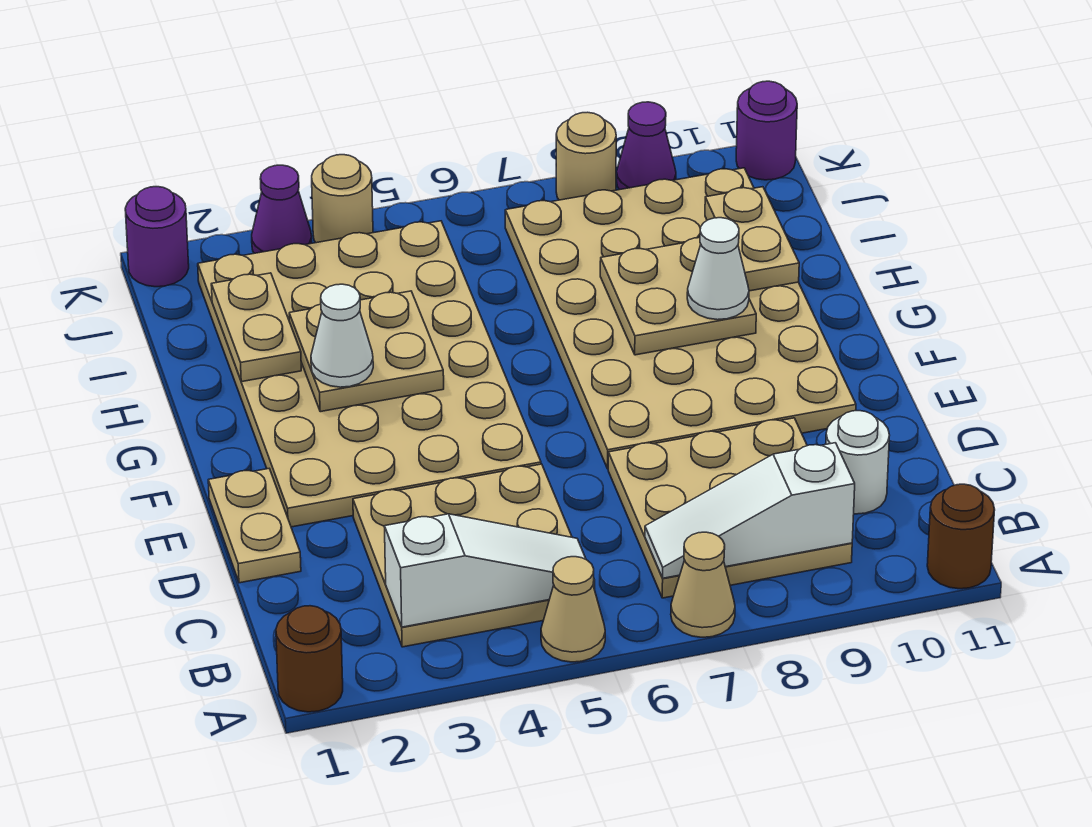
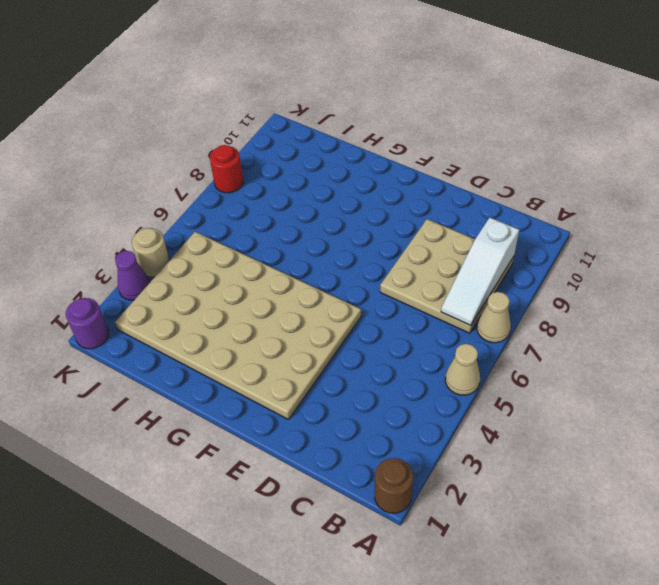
red 1x1 round brick [210,145,243,193] -> tan 1x1 round brick [556,112,616,200]
none -> brown 1x1 round brick [927,484,995,589]
none -> tan 3x3 plate [353,464,572,647]
none -> white 1x1 round brick [826,411,890,514]

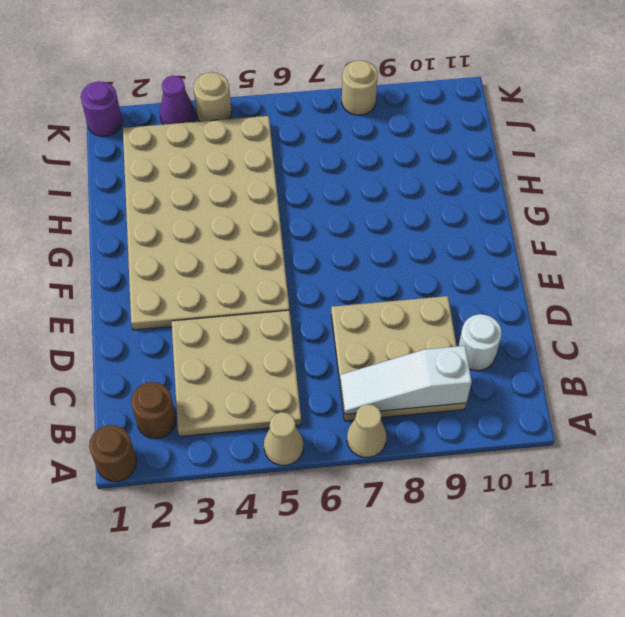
brown 1x1 round brick [131,382,176,439] -> brown 1x1 round brick moved to [927,484,995,589]
none -> tan 1x2 plate [208,469,301,583]
none -> tan 4x6 plate [505,168,856,469]
none -> purple 1x1 cone [617,102,676,190]

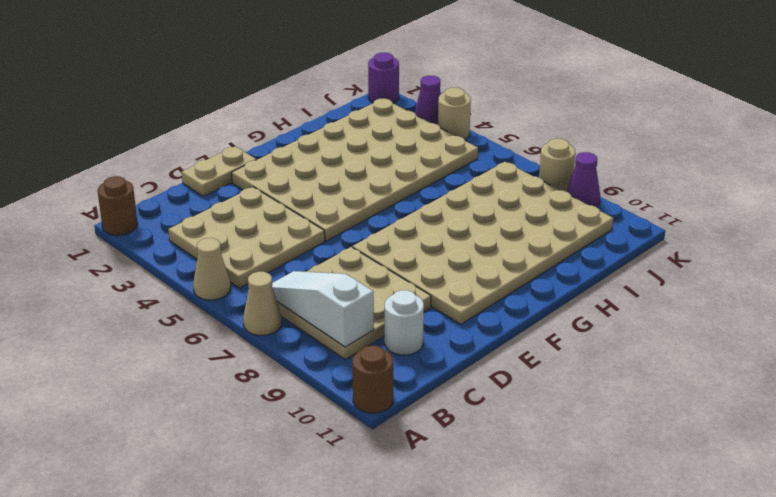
none -> purple 1x1 round brick [736,81,797,180]
none -> white 1x3 slope [384,514,595,627]
none -> tan 2x2 plate [289,291,444,412]

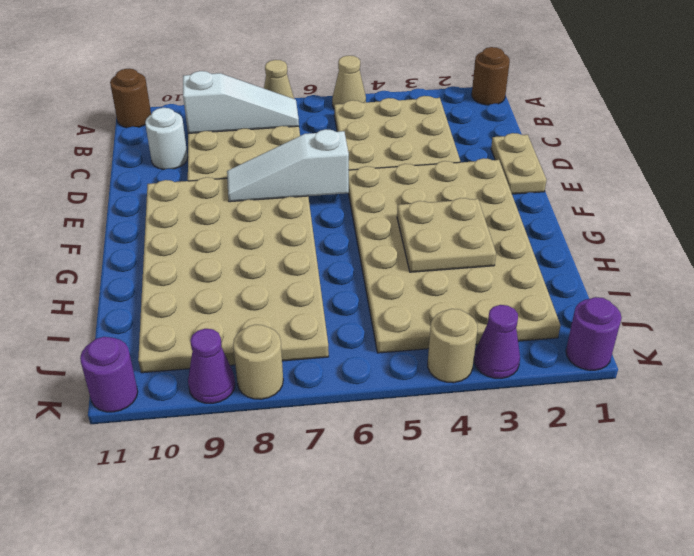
white 1x3 slope [227,129,349,202] -> white 1x3 slope moved to [384,514,595,627]
none -> tan 2x2 plate [600,238,756,355]
none -> tan 1x2 plate [211,273,301,382]
none -> tan 1x2 plate [705,187,799,291]

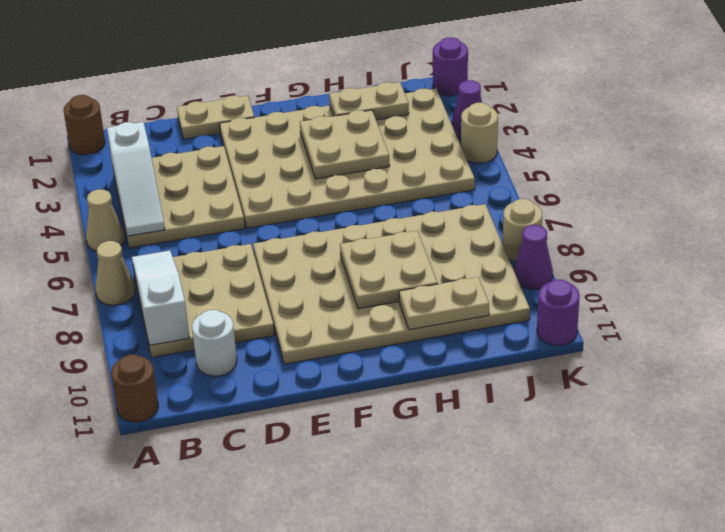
none -> white 1x1 cone [311,284,373,387]
none -> white 1x1 cone [687,218,749,320]

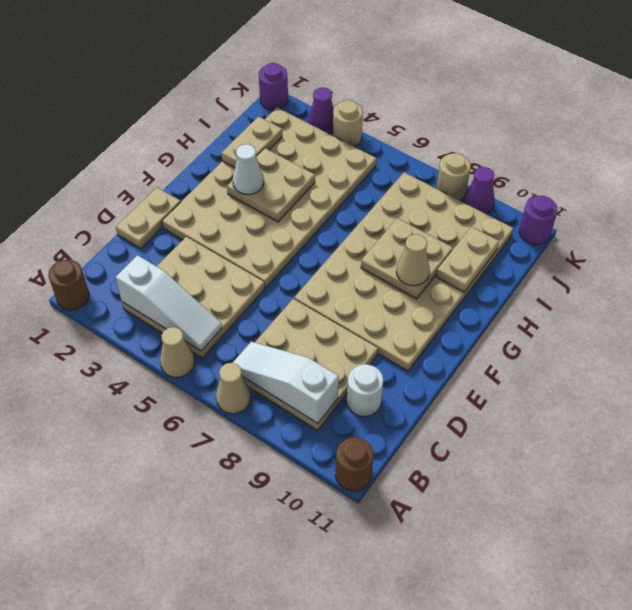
tan 1x1 cone [396,234,430,286] -> white 1x1 cone [687,218,749,320]

